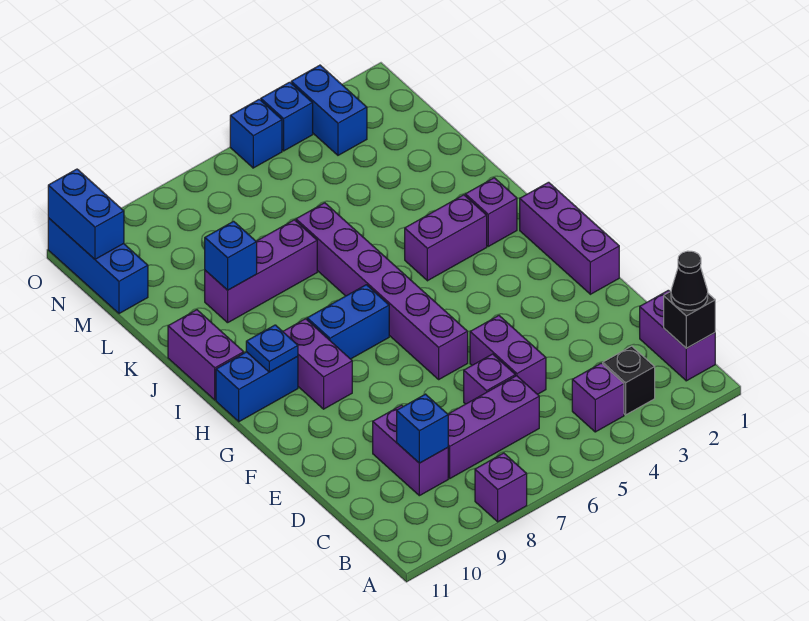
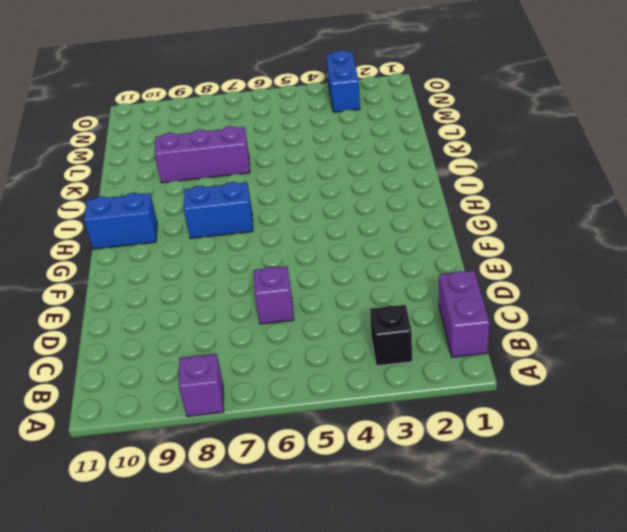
none -> purple 1x1 brick [572,363,624,432]
none -> purple 1x3 brick [448,376,539,478]
none -> purple 1x2 brick [373,405,448,496]

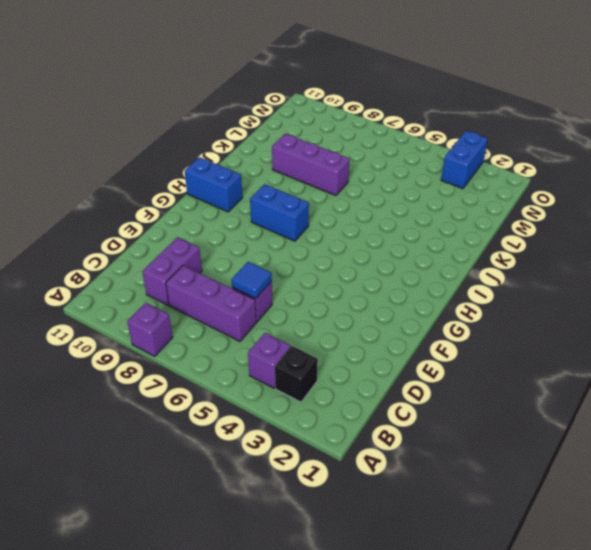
blue 1x1 tile [231,262,272,298] -> none
none -> purple 1x2 brick [640,290,715,381]
none -> purple 1x2 brick [470,316,546,394]
none -> purple 1x3 brick [520,182,619,294]

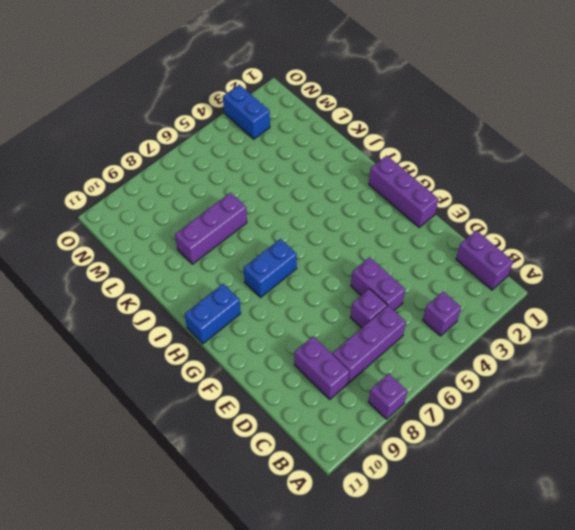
none -> black 1x1 brick [603,346,655,415]
none -> purple 1x6 brick [296,203,468,379]
none -> purple 1x2 brick [283,319,352,409]

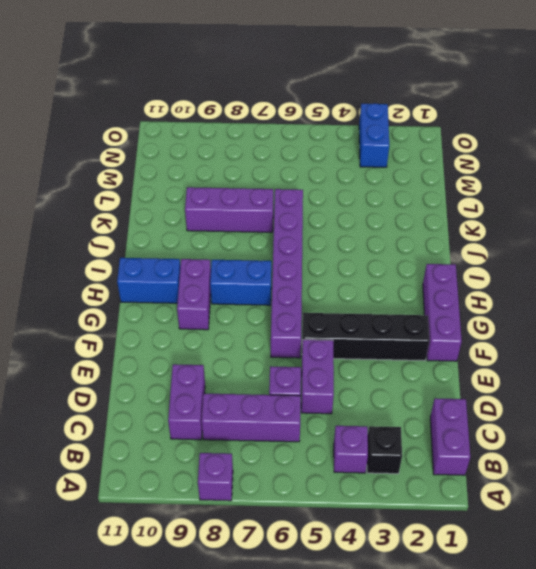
black 1x4 brick [302,313,430,361] -> none
none -> purple 1x1 brick [465,178,517,246]
none -> purple 1x2 brick [405,195,487,281]
none -> purple 1x2 brick [168,310,244,400]

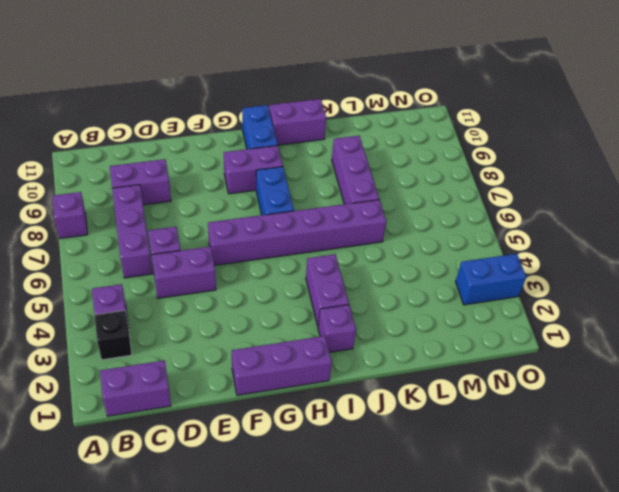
none -> blue 1x3 brick [48,218,148,314]
none -> blue 1x1 brick [261,82,313,151]
none -> blue 1x1 brick [230,99,282,168]

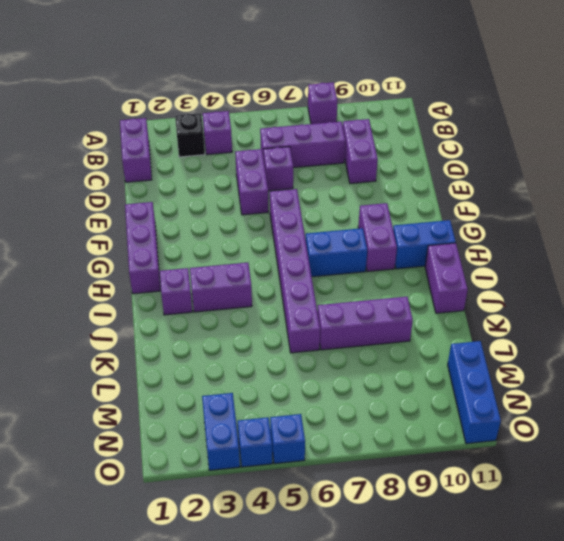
none -> black 1x1 brick [664,292,715,348]
none -> blue 1x1 brick [397,394,448,463]
none -> blue 1x1 plate [246,325,298,372]

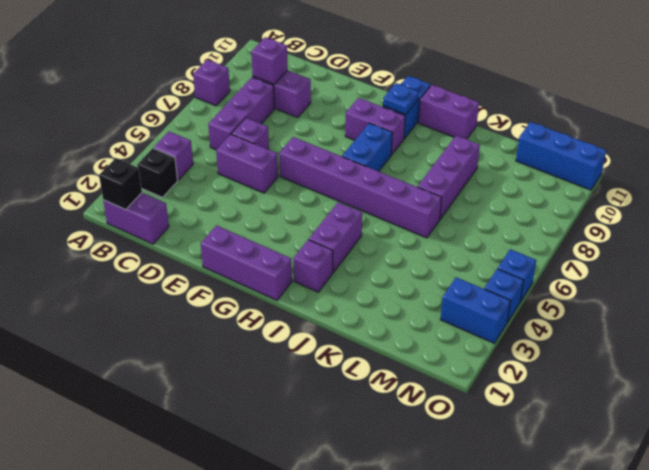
purple 1x1 brick [251,37,288,84] -> blue 1x1 brick [397,394,448,463]
none -> blue 1x1 brick [205,221,257,290]
none -> blue 1x2 brick [48,169,124,259]
none -> black 1x1 cone [671,251,708,310]

